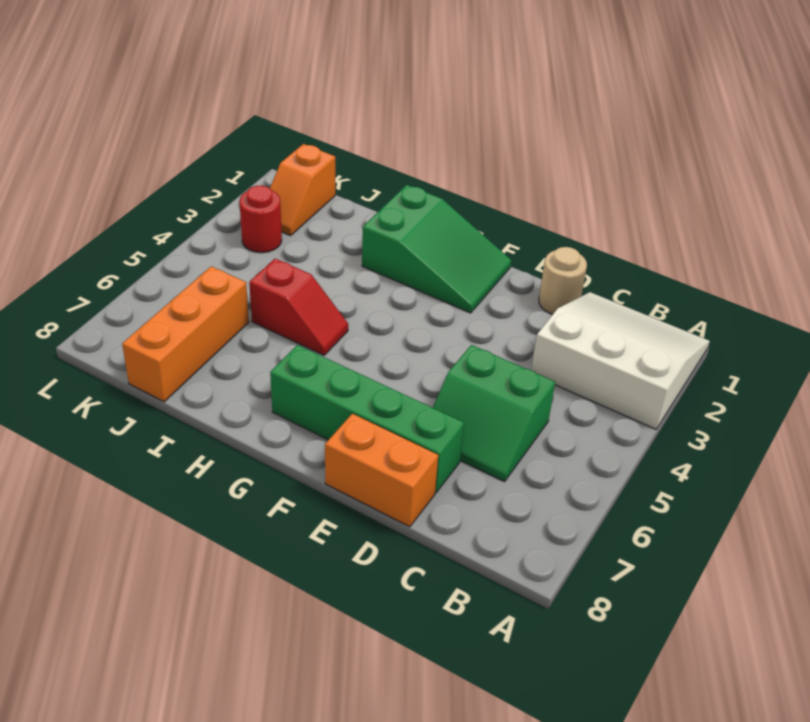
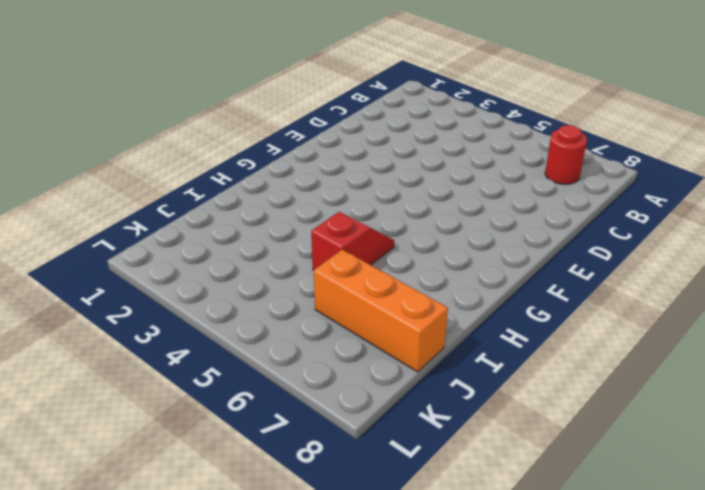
red 1x1 round brick [545,125,587,184] -> red 1x1 round brick moved to [239,185,282,253]
none -> white 3x3 slope [531,292,710,429]
none -> green 2x2 slope [433,345,555,482]

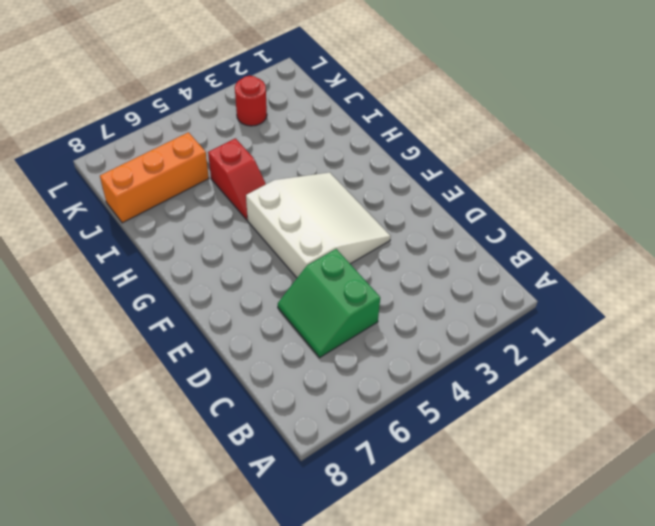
white 3x3 slope [246,172,391,278] -> white 3x3 slope moved to [531,292,710,429]
none -> tan 1x1 round brick [539,247,587,314]
none -> green 1x4 brick [270,345,464,493]

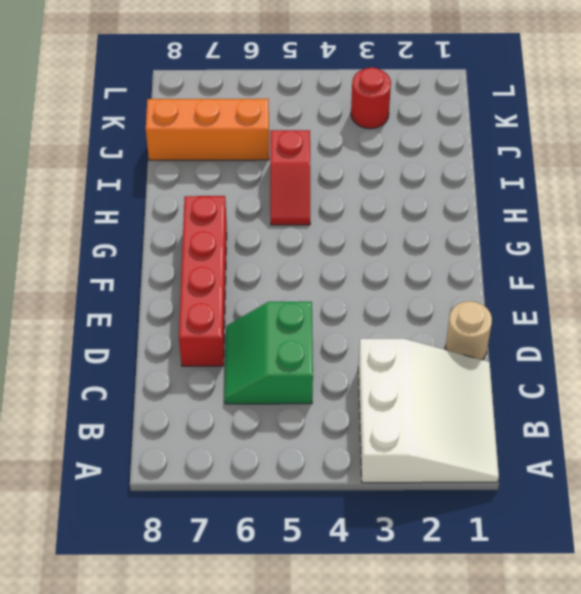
red 1x4 brick [179,196,227,366] -> green 1x4 brick [270,345,464,493]
none -> orange 1x2 brick [325,414,438,527]
none -> green 2x3 slope [362,185,511,313]

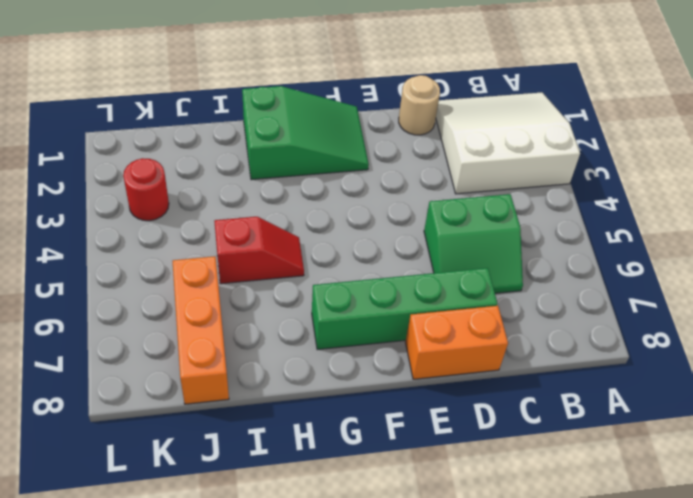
none -> orange 1x2 slope [270,144,335,236]

